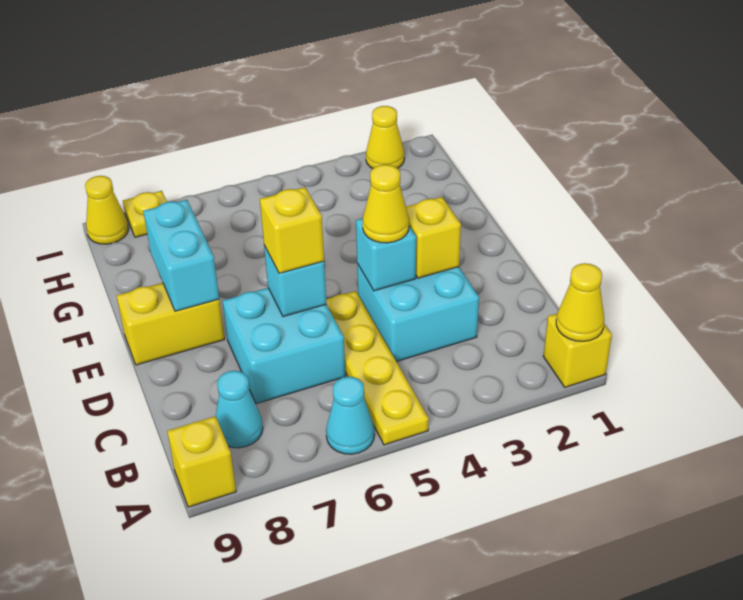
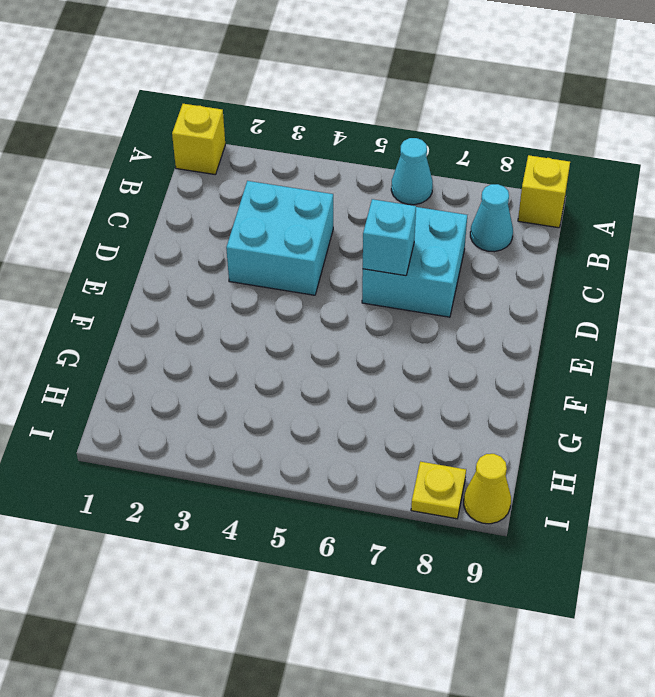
none -> yellow 1x4 plate [326,291,429,445]
none -> yellow 1x2 brick [117,283,225,365]
none -> yellow 1x1 cone [366,106,404,169]

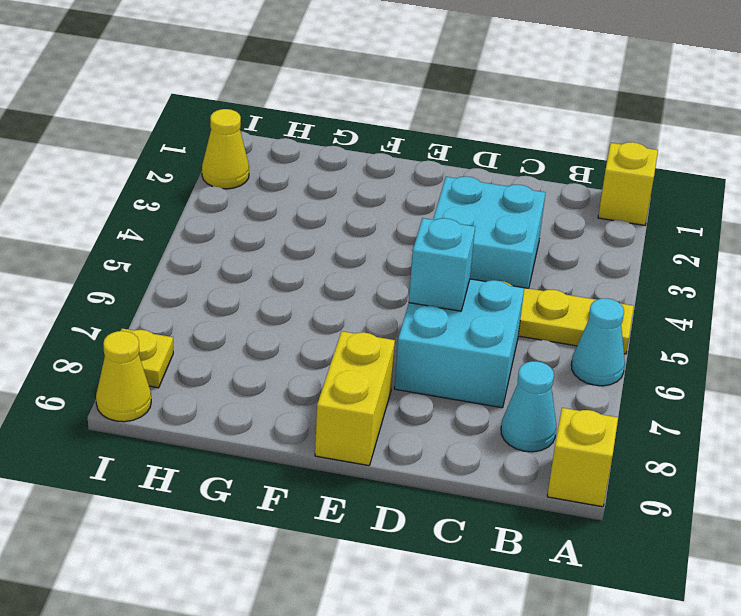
none -> yellow 1x1 cone [556,263,604,341]
none -> yellow 1x1 brick [406,197,461,278]
none -> cyan 1x1 brick [356,218,416,291]

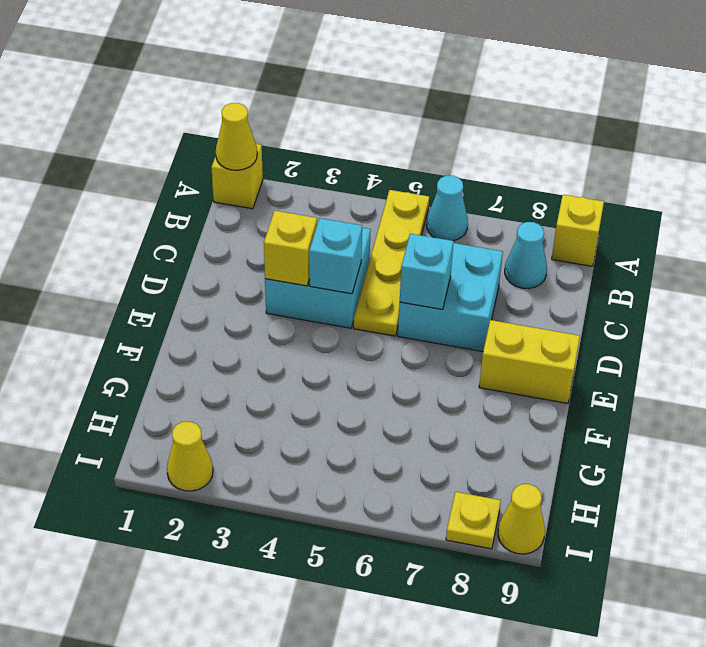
none -> cyan 1x2 brick [143,200,219,311]
none -> yellow 1x1 cone [363,165,409,243]
none -> yellow 1x1 brick [260,187,324,273]

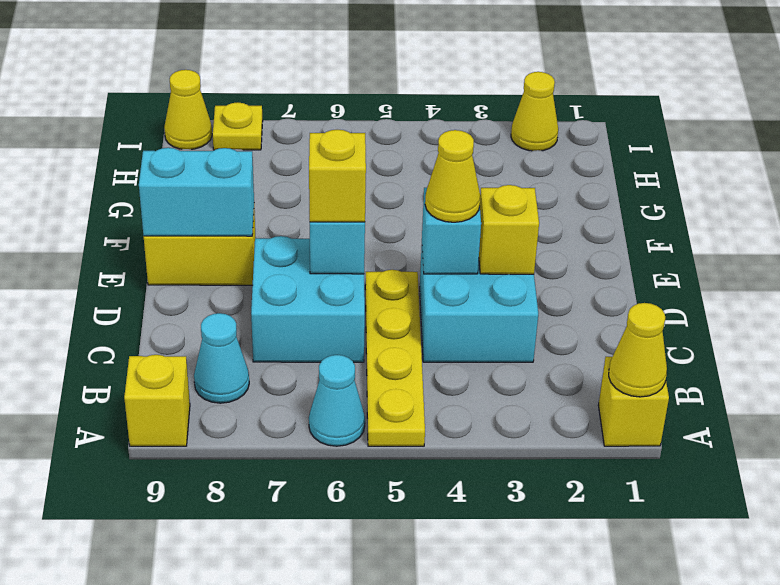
cyan 1x2 brick [139,148,254,236] -> cyan 1x2 brick turned to [143,200,219,311]

